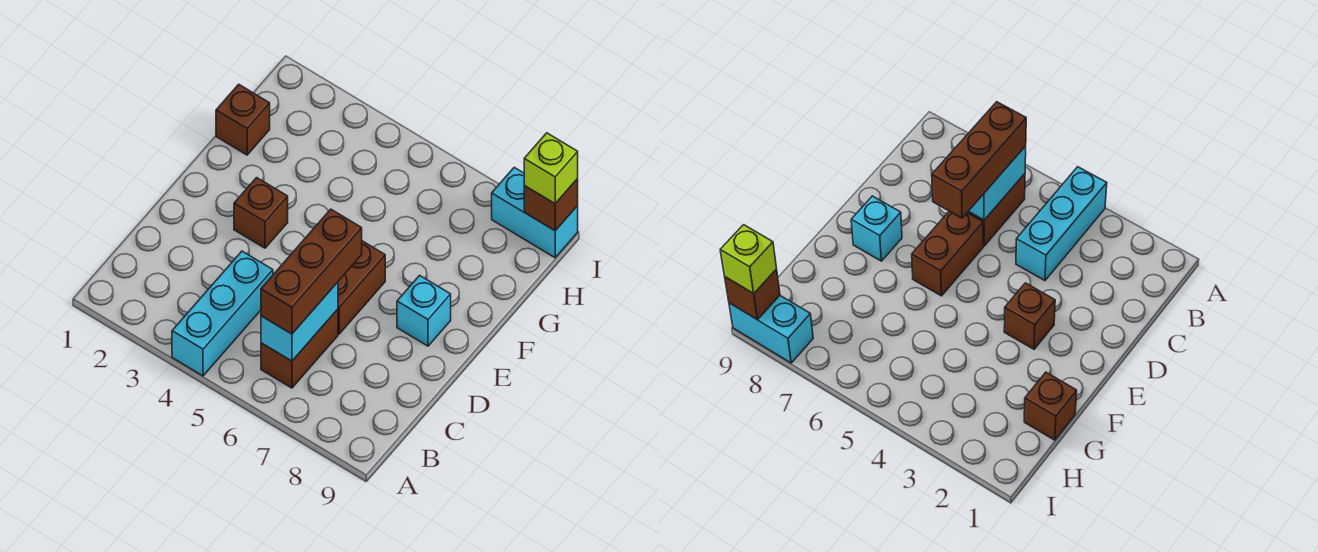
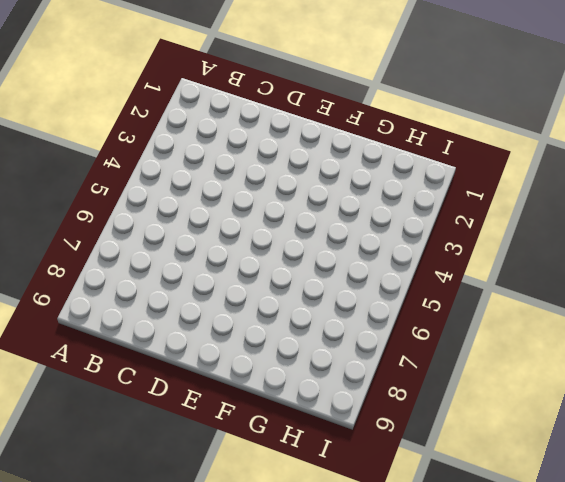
none -> cyan 1x3 brick [172,251,273,376]
none -> brown 1x2 brick [261,309,338,388]

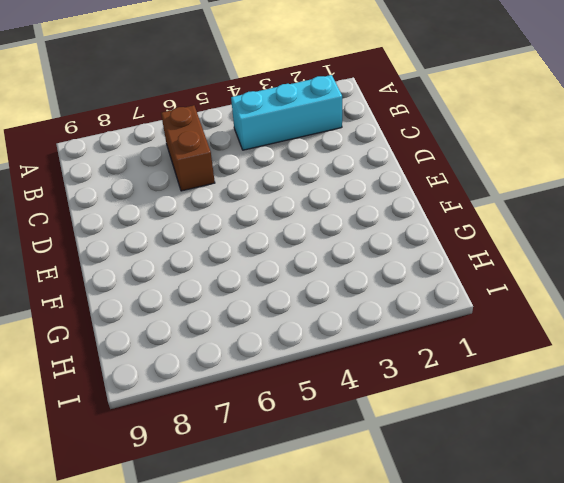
cyan 1x3 brick [231,75,342,150] -> cyan 1x3 brick turned to [172,251,273,376]
none -> brown 1x2 brick [338,241,385,334]
none -> brown 1x1 brick [234,178,288,248]

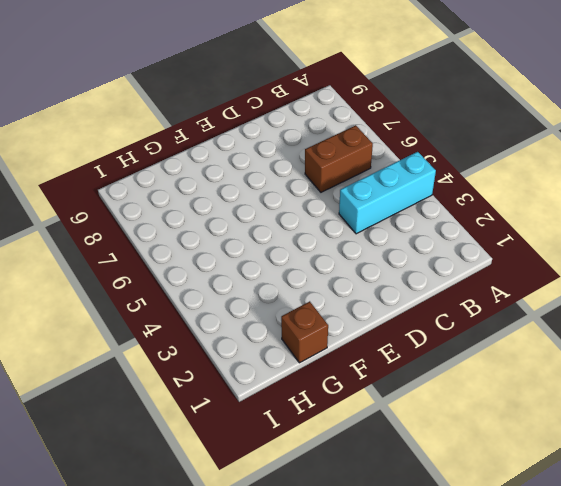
none -> brown 1x2 brick [338,241,385,334]
none -> brown 1x1 brick [234,178,288,248]

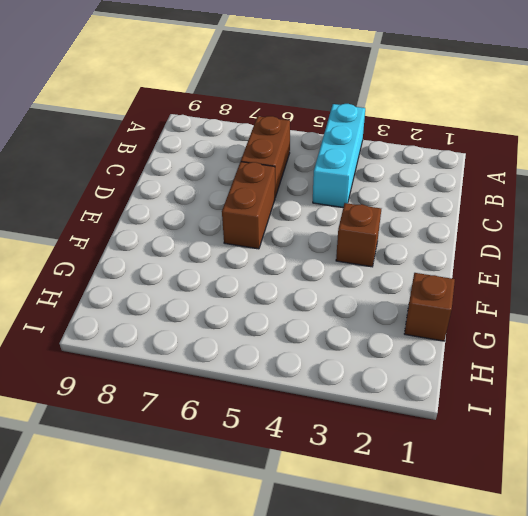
none -> cyan 1x1 brick [397,275,451,346]
none -> cyan 1x2 brick [492,167,578,258]

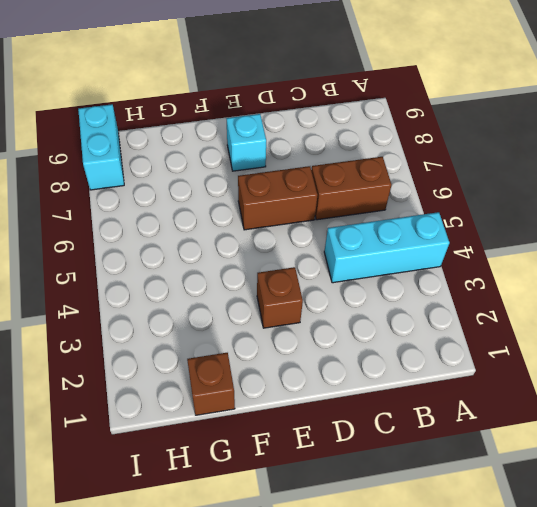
none -> cyan 1x2 brick [261,282,338,361]
none -> brown 1x1 brick [524,179,578,231]

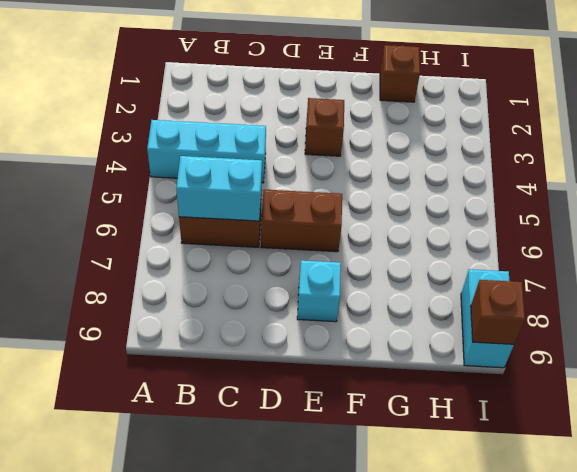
none -> brown 1x3 brick [261,209,362,334]
none -> lime 1x1 brick [524,133,578,204]

